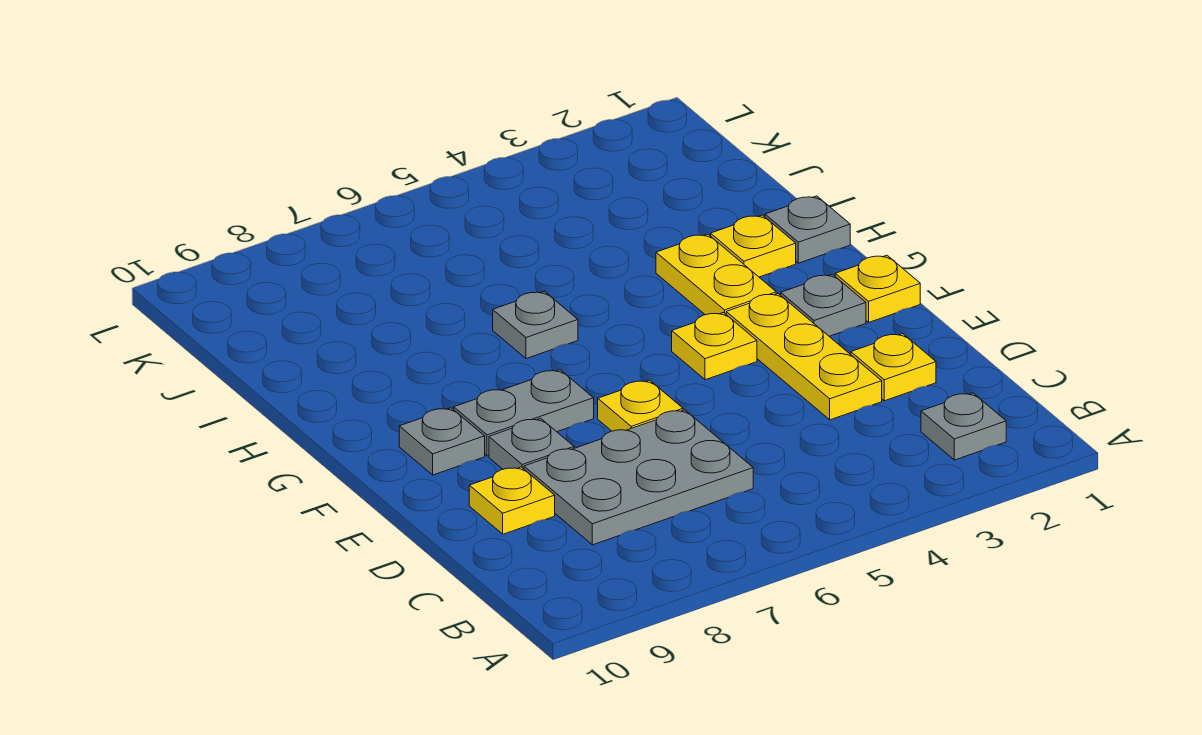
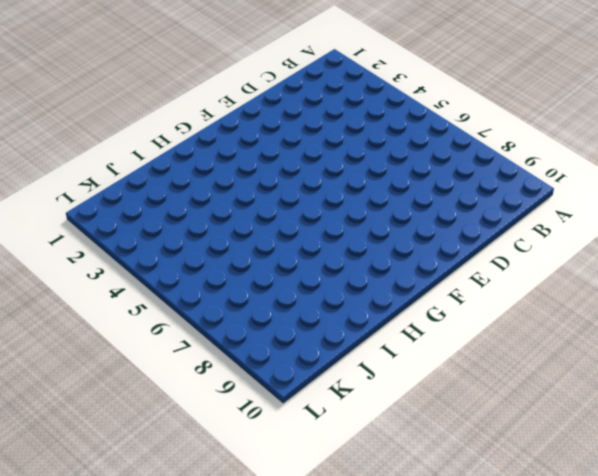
none -> grey 1x1 plate [921,393,1006,460]
none -> grey 2x3 plate [524,410,753,545]
none -> yellow 1x1 plate [851,334,936,401]

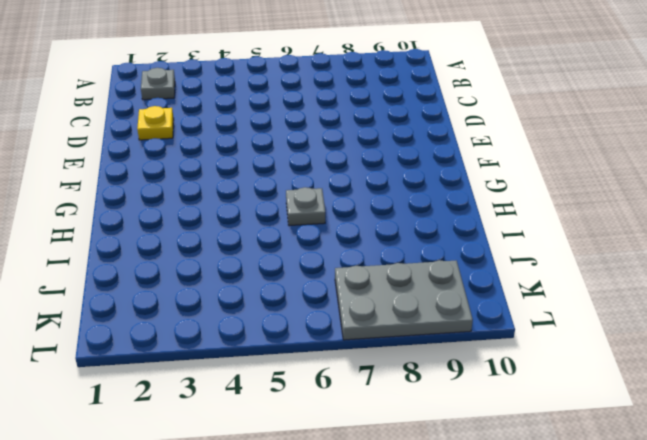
grey 2x3 plate [335,260,473,340] -> grey 2x3 plate moved to [524,410,753,545]
none -> yellow 1x3 plate [726,294,882,420]
none -> yellow 1x1 plate [469,467,555,534]
none -> yellow 1x1 plate [598,380,683,431]

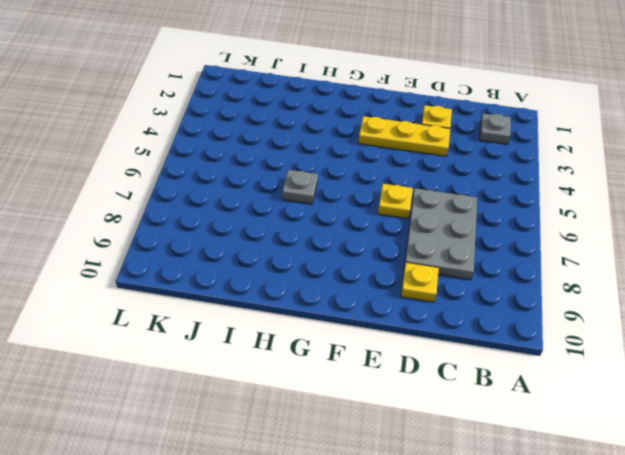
none -> grey 1x1 plate [489,418,574,469]
none -> yellow 1x1 plate [835,255,920,322]
none -> grey 1x1 plate [781,274,866,336]

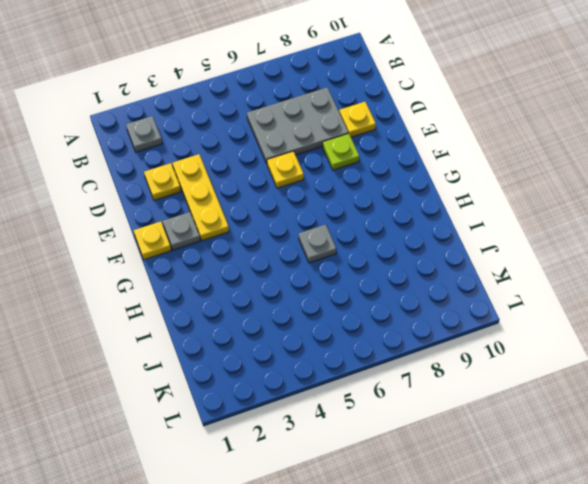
lime 1x1 plate [323,133,359,170] -> grey 1x1 plate [489,418,574,469]
none -> yellow 1x1 plate [672,313,757,380]
none -> grey 1x2 plate [454,370,594,456]
none -> grey 1x1 plate [399,408,485,475]

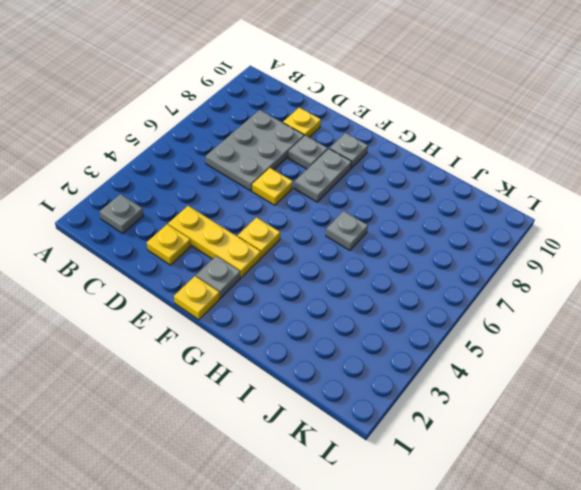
none -> yellow 1x2 plate [656,234,776,315]
none -> grey 1x1 plate [765,196,850,263]
none -> yellow 1x1 plate [711,215,796,277]

